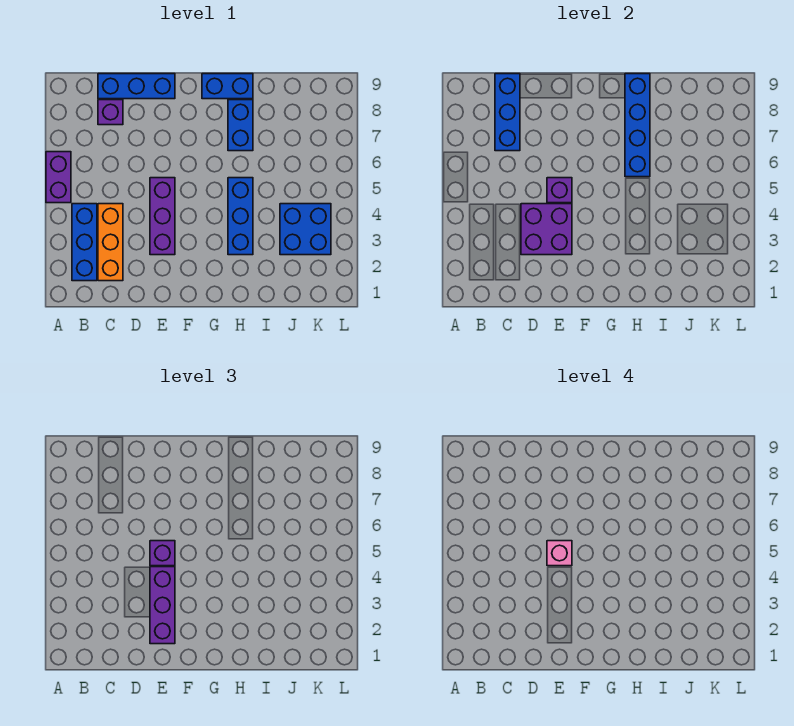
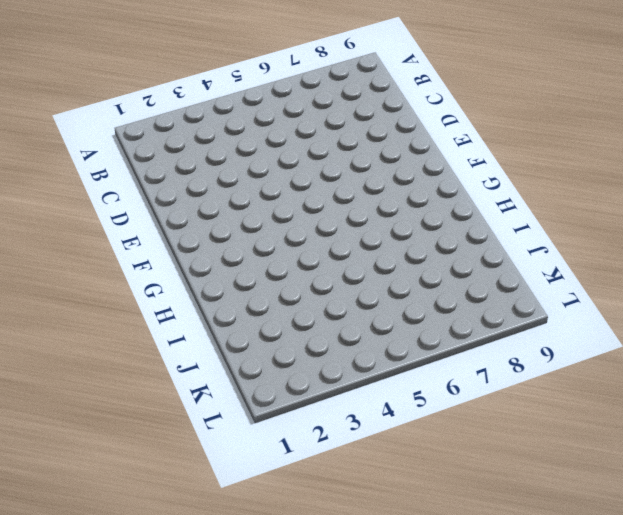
none -> purple 1x2 brick [46,152,71,203]
none -> blue 1x3 brick [72,204,97,281]
none -> orange 1x3 brick [98,204,123,281]

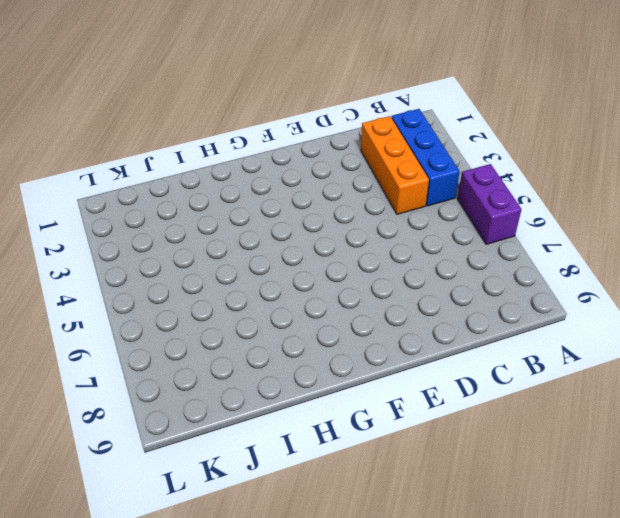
none -> purple 1x1 brick [98,100,123,125]
none -> blue 1x3 brick [98,74,175,99]
none -> purple 1x3 brick [150,178,175,255]

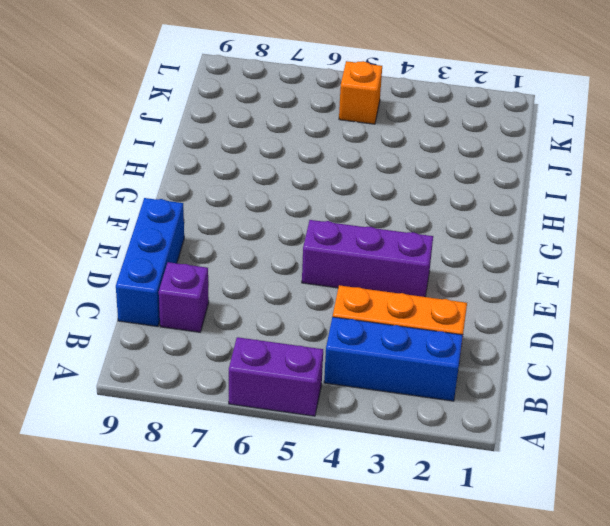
orange 1x1 brick [339,61,382,124] -> none
none -> blue 1x2 brick [202,74,253,99]
none -> blue 1x3 brick [228,178,253,255]
none -> blue 1x2 brick [228,100,253,151]

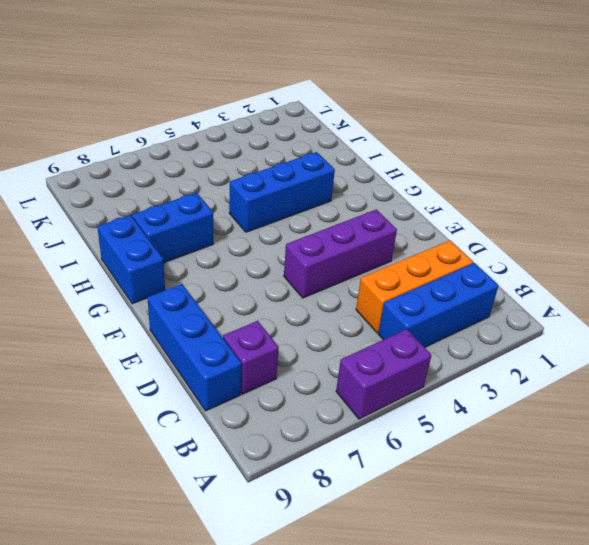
none -> blue 2x2 brick [280,204,331,255]
none -> blue 1x3 brick [495,74,520,151]
none -> purple 2x2 brick [521,204,572,255]

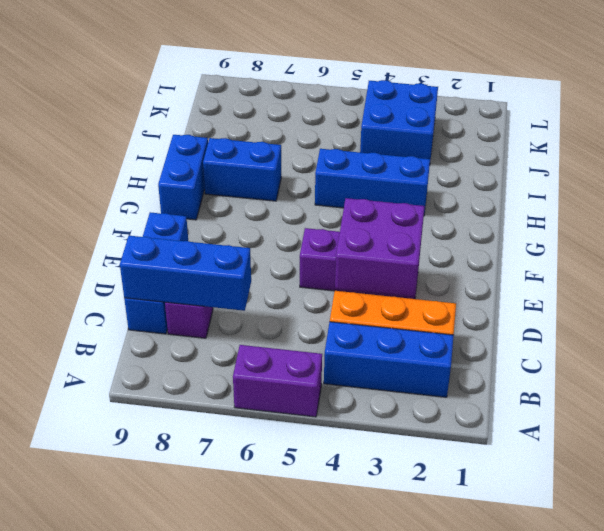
none -> purple 1x1 brick [547,178,572,203]
none -> blue 1x4 brick [625,74,650,177]
none -> purple 1x3 brick [150,567,175,644]

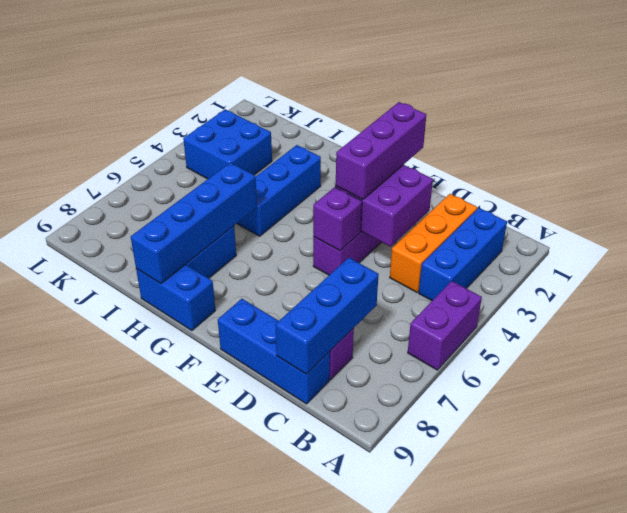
none -> purple 1x1 brick [150,541,175,566]
none -> pink 1x1 brick [547,541,572,566]

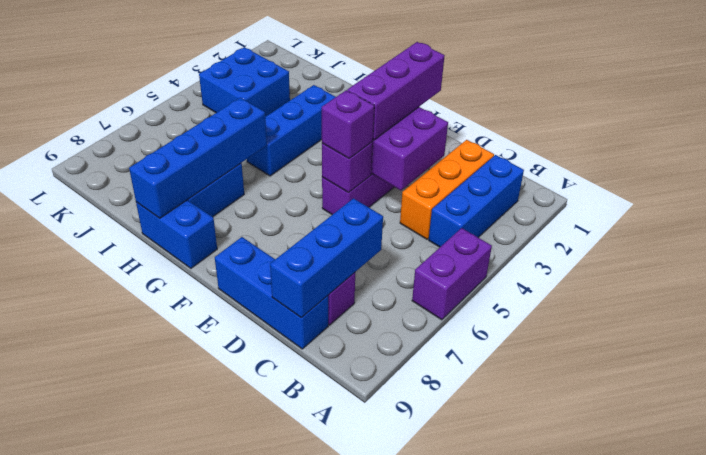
none -> pink 1x1 brick [547,541,572,566]

